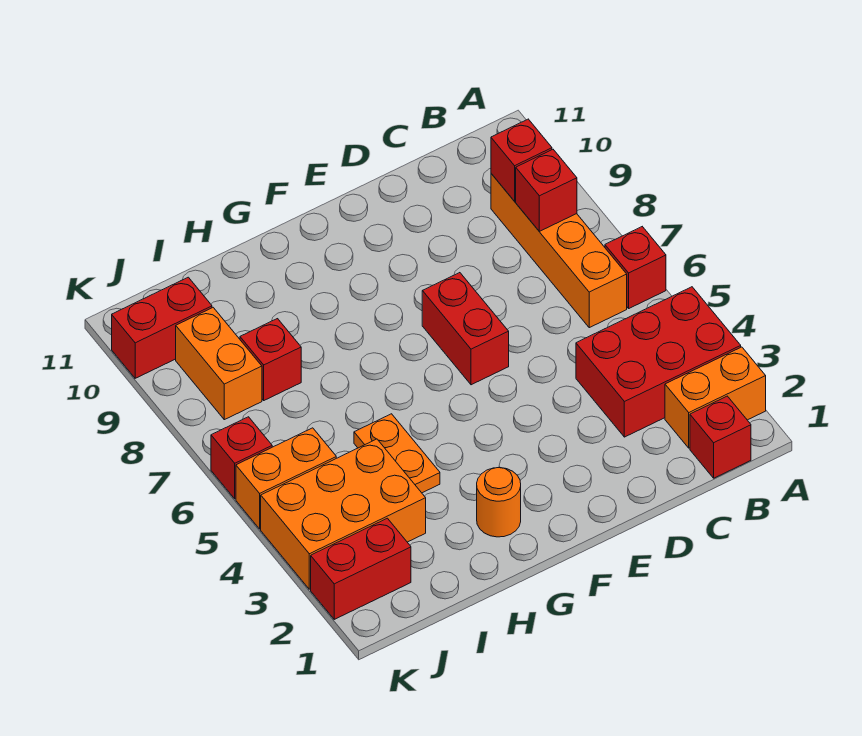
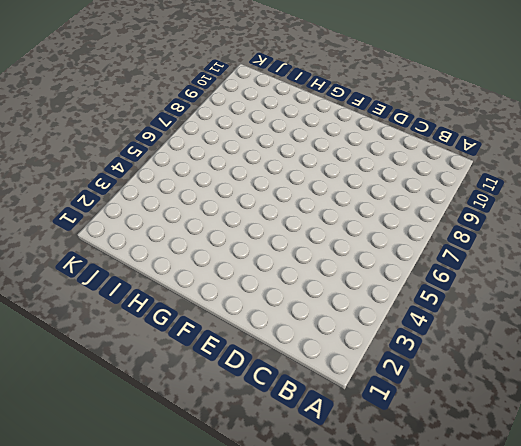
none -> orange 1x2 brick [665,347,766,448]
none -> red 2x3 brick [576,287,741,437]
none -> red 1x1 brick [605,227,666,308]

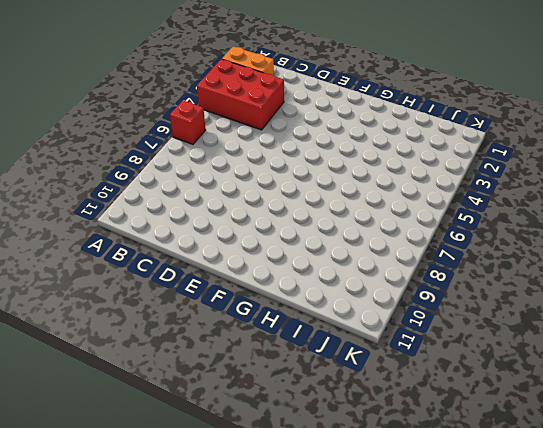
none -> red 1x1 brick [690,396,751,478]
none -> orange 1x4 brick [491,174,627,328]
none -> red 1x2 brick [422,273,509,385]

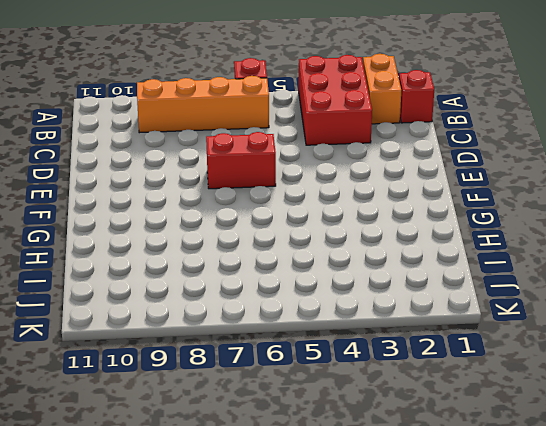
none -> orange 1x1 round brick [477,468,521,537]
none -> orange 1x2 plate [354,414,440,493]
none -> orange 2x3 brick [261,439,426,589]

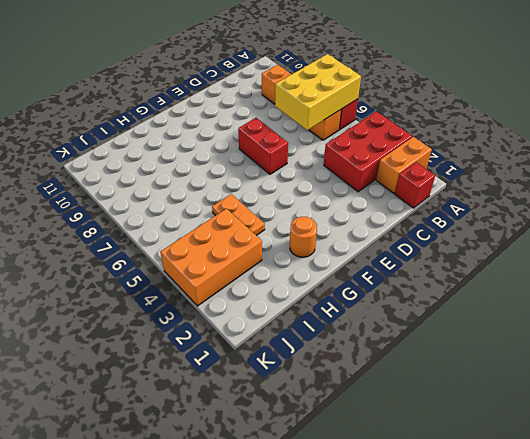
yellow 2x3 brick [275,54,361,130] -> none
none -> red 1x1 brick [240,319,301,400]
none -> red 1x2 brick [311,518,411,619]
none -> orange 1x2 brick [236,428,336,529]

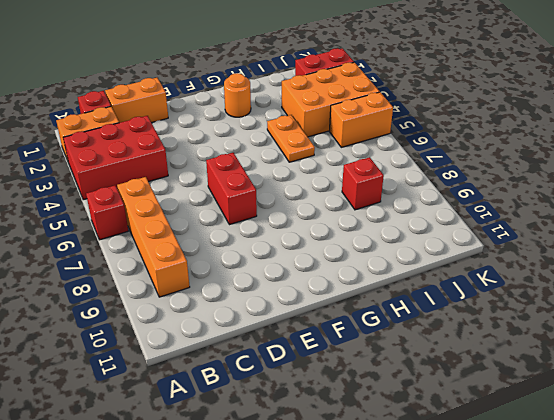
orange 1x2 brick [105,78,168,123] -> orange 1x2 brick turned to [176,308,262,420]
none -> red 1x2 brick [112,277,212,378]
none -> red 1x1 brick [211,417,272,499]
none -> red 1x1 brick [516,150,577,231]

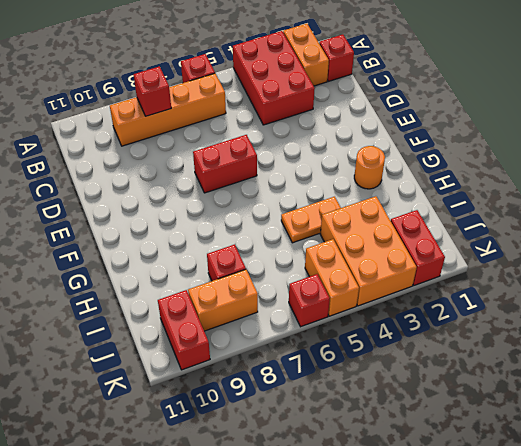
none -> red 1x1 brick [491,119,552,201]

